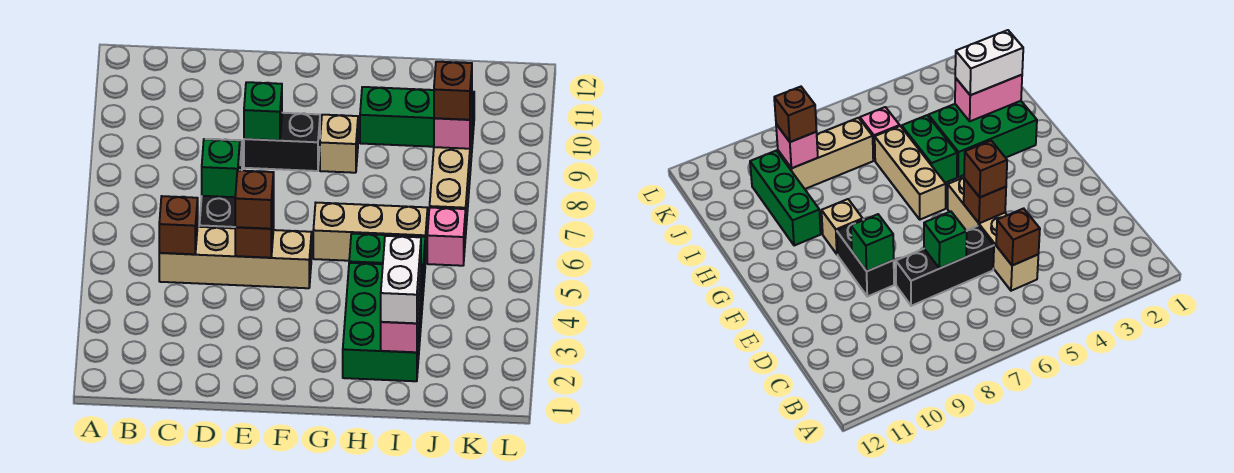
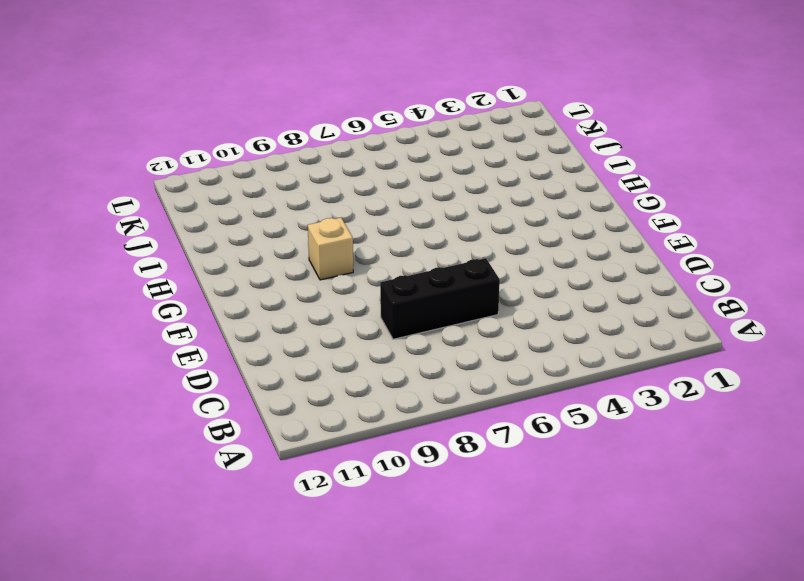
none -> tan 1x4 brick [159,227,311,288]
none -> black 1x2 brick [244,113,320,171]
none -> tan 1x3 brick [313,203,428,264]

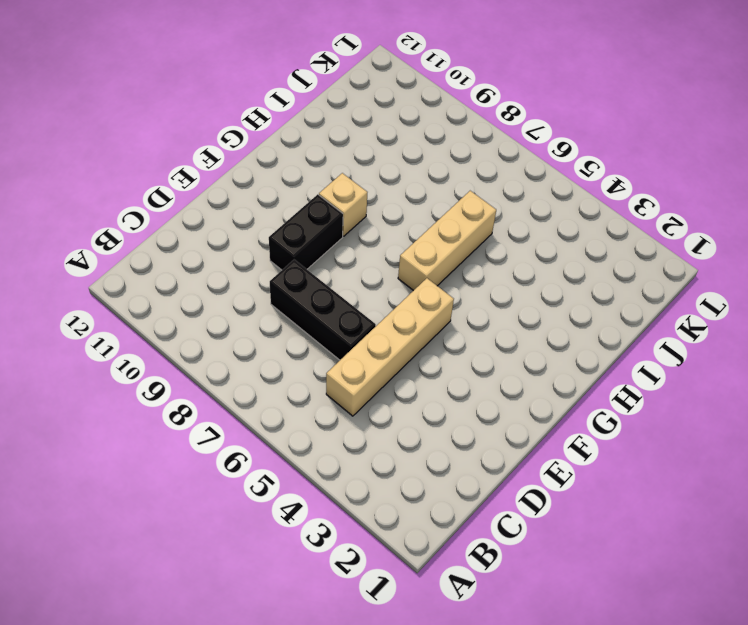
none -> green 2x3 brick [343,263,423,381]
none -> green 1x2 brick [349,234,425,291]
none -> green 1x3 brick [360,87,474,147]

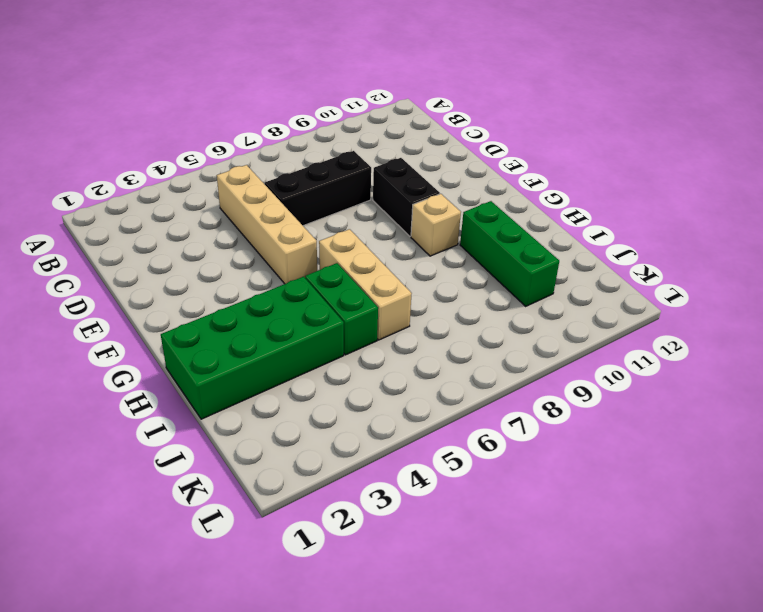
green 2x4 brick [161,277,344,419] -> green 2x3 brick [343,263,423,381]
none -> pink 1x1 brick [427,208,466,266]
none -> tan 1x3 brick [430,128,472,225]
none -> brown 1x1 brick [159,196,198,254]

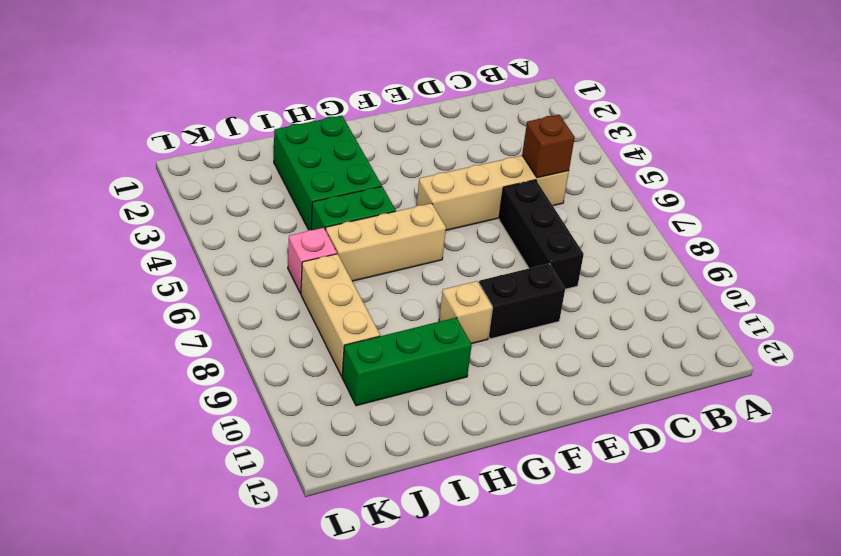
none -> green 1x1 brick [202,139,240,197]
none -> brown 1x1 brick [235,201,274,258]
none -> green 1x1 brick [244,82,282,140]

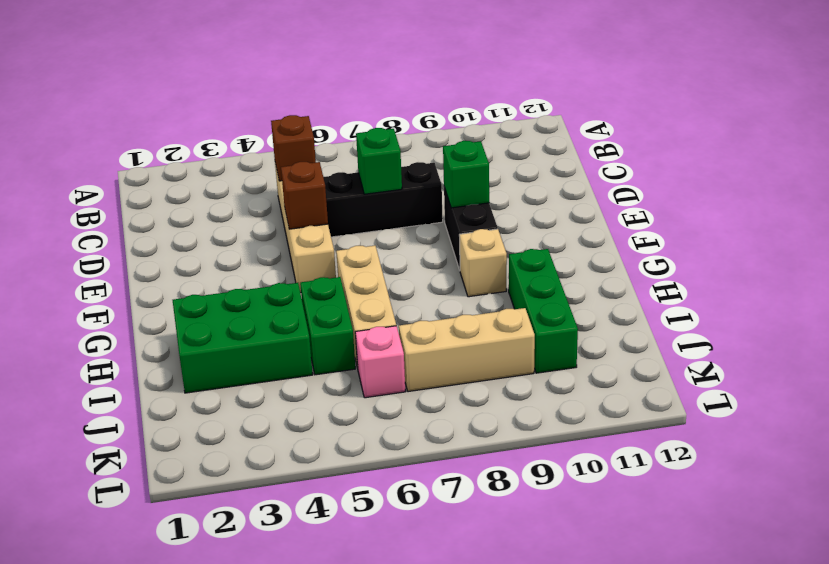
none -> pink 1x2 brick [381,274,421,352]
none -> pink 1x1 brick [434,99,472,149]
none -> brown 1x1 brick [235,171,274,229]

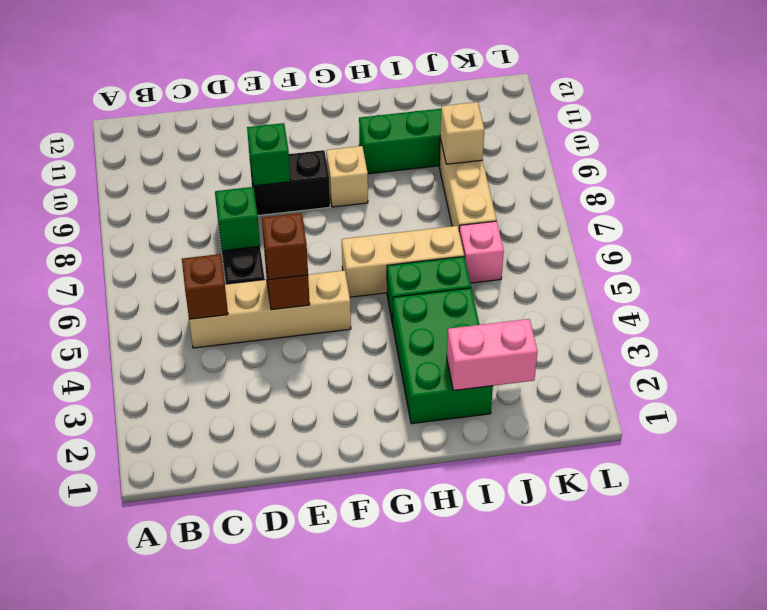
pink 1x2 brick [447,319,538,390] -> pink 1x2 brick turned to [381,274,421,352]
tan 1x1 brick [440,102,484,164] -> pink 1x1 brick [434,99,472,149]
none -> white 1x2 brick [381,236,421,323]
none -> brown 1x1 brick [434,62,472,120]

